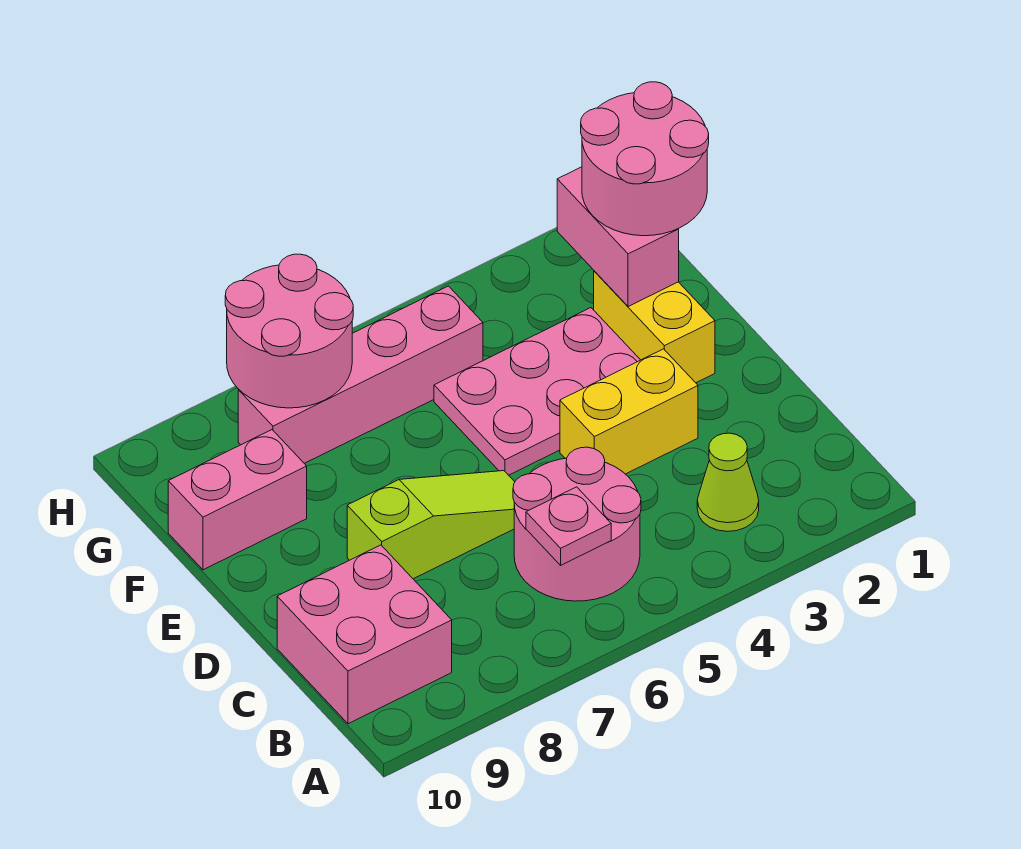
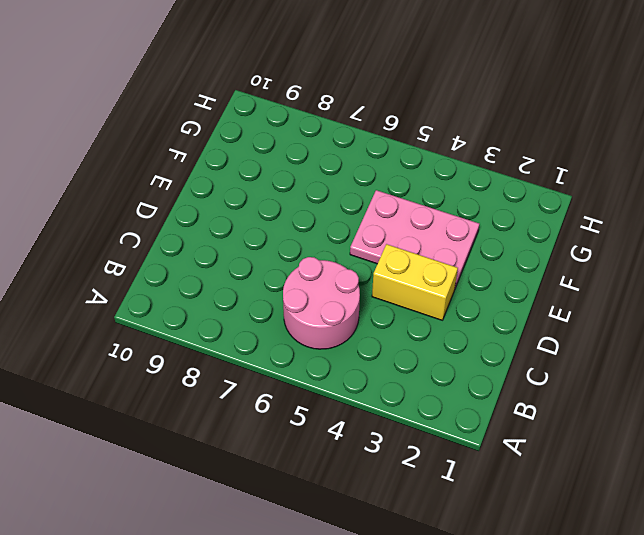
none -> lime 1x1 cone [697,433,759,531]
none -> pink 2x2 brick [277,545,452,724]
none -> lime 1x3 slope [347,471,515,579]

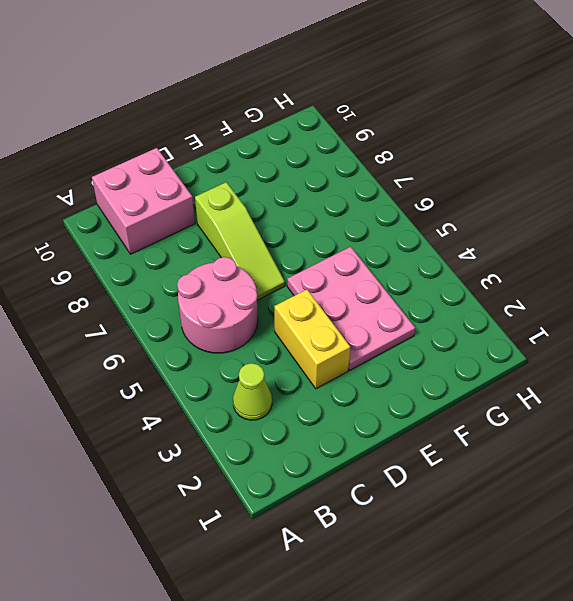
none -> yellow 1x2 brick [594,271,715,383]
none -> pink 1x2 brick [168,430,307,570]
none -> pink 1x4 brick [238,286,483,463]

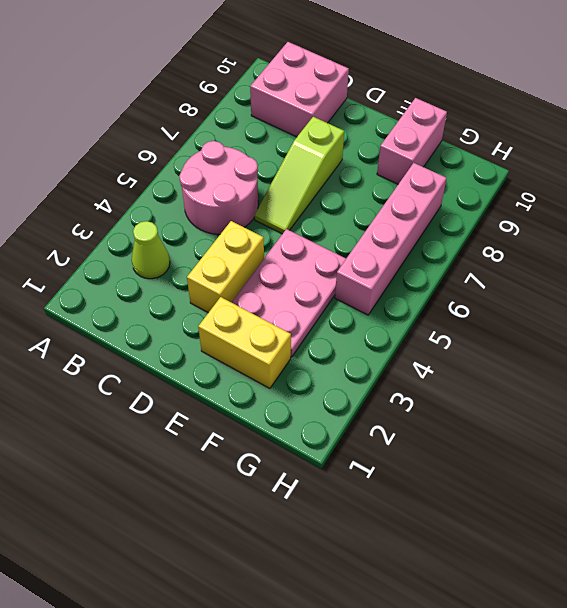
none -> pink 1x1 plate [526,487,611,565]
none -> pink 1x2 brick [557,167,679,307]
none -> pink 2x2 round brick [225,254,353,408]

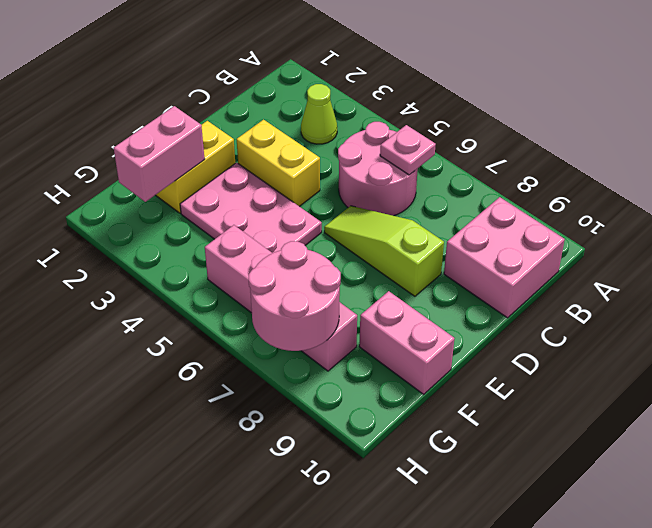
none -> pink 2x2 round brick [581,82,709,236]

